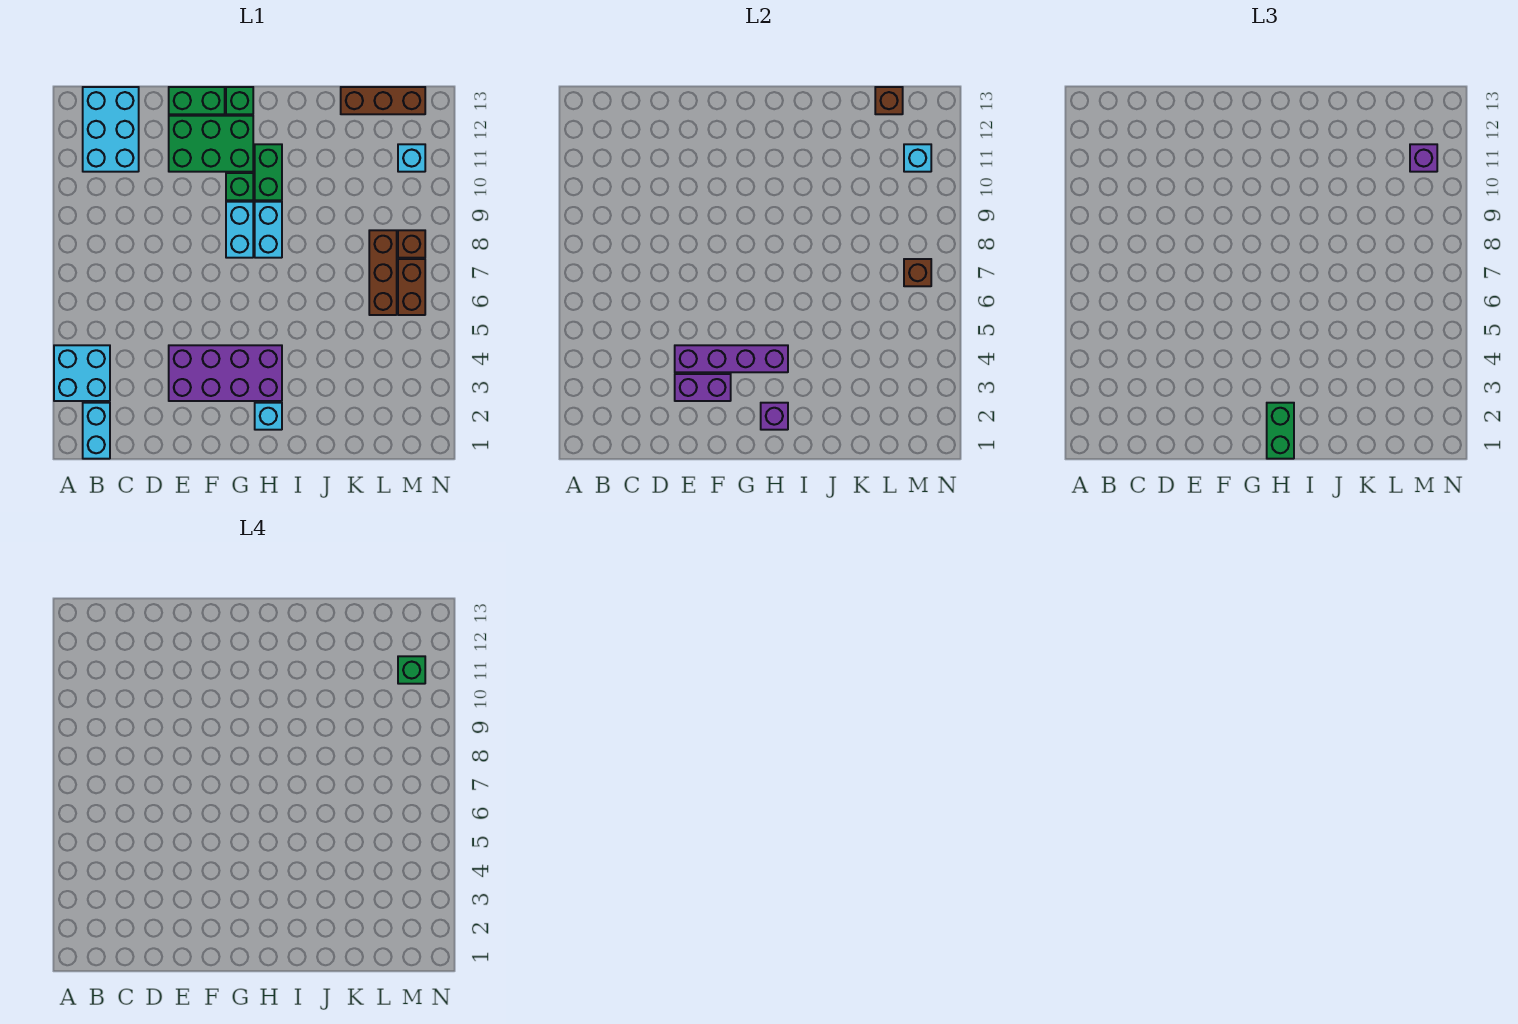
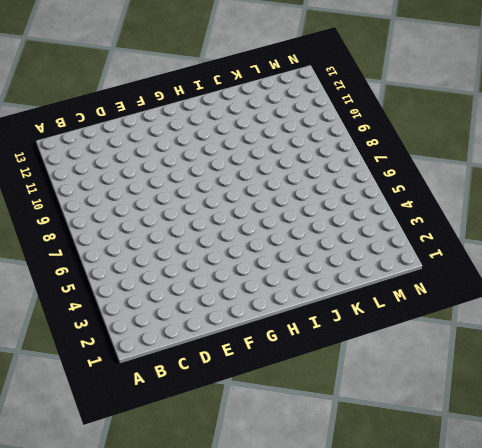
none -> cyan 2x2 brick [54,345,110,401]
none -> cyan 1x2 brick [83,403,110,459]
none -> cyan 2x3 brick [83,87,139,172]

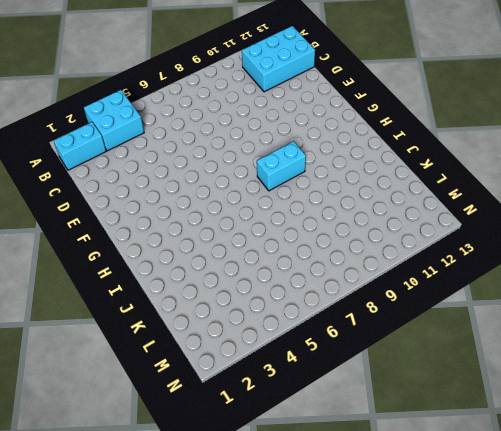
none -> purple 2x4 brick [169,345,282,401]
none -> green 2x3 brick [169,116,253,172]
none -> green 1x2 brick [169,87,225,114]

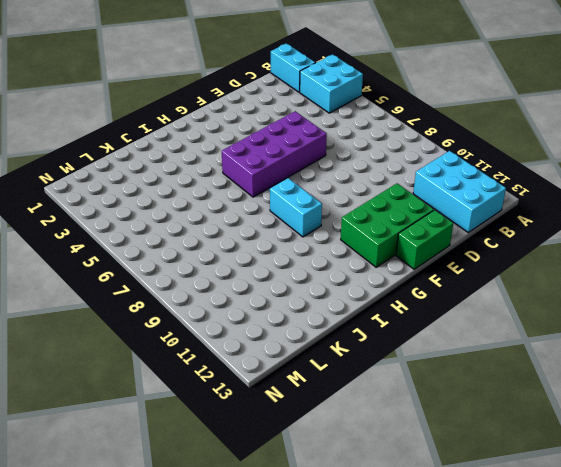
purple 2x4 brick [222,111,327,197] -> purple 2x4 brick moved to [169,345,282,401]
none -> cyan 1x2 brick [226,202,253,258]
none -> green 1x1 brick [226,173,253,200]
none -> green 1x1 brick [226,87,253,114]

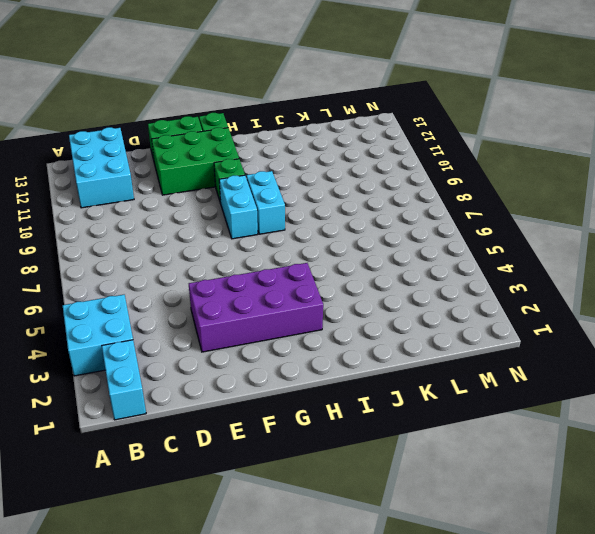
none -> cyan 1x1 brick [255,403,282,430]
none -> green 1x2 brick [255,144,282,200]
none -> brown 1x3 brick [341,87,425,114]

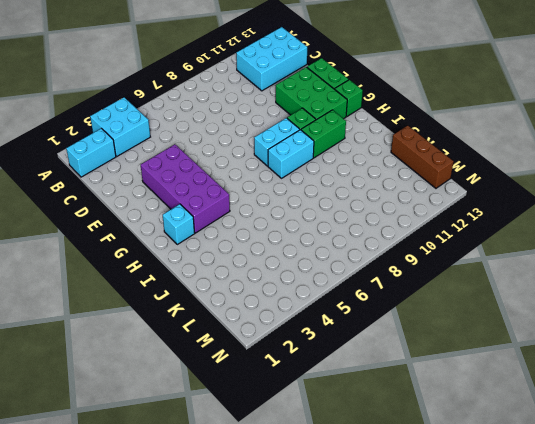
none -> brown 1x3 brick [369,230,397,315]
none -> brown 1x2 brick [398,259,425,315]
none -> brown 1x1 brick [398,230,425,258]

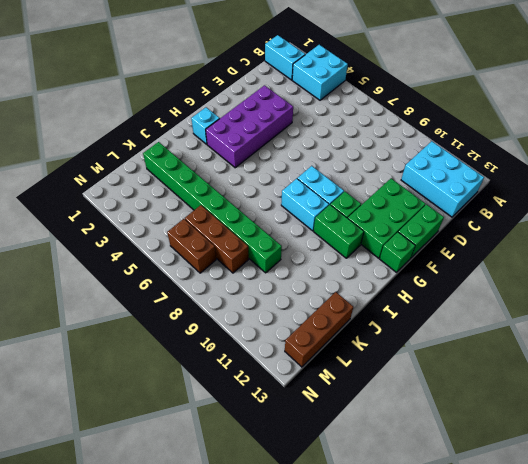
green 1x8 brick [143,142,282,273] -> none
none -> brown 1x1 brick [398,230,425,258]
none -> cyan 1x1 brick [398,144,425,172]
none -> purple 1x2 brick [675,374,731,401]

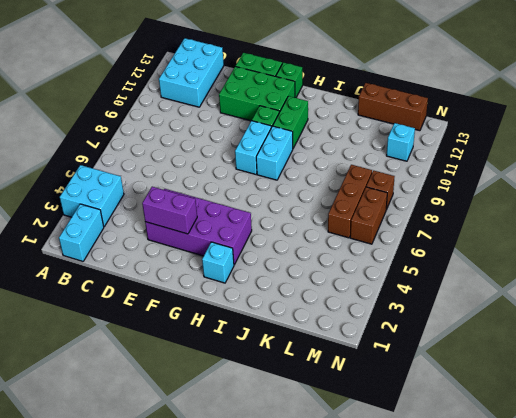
none -> purple 1x4 brick [675,345,788,372]
none -> purple 1x1 brick [761,403,788,430]
none -> brown 1x1 brick [875,87,903,114]

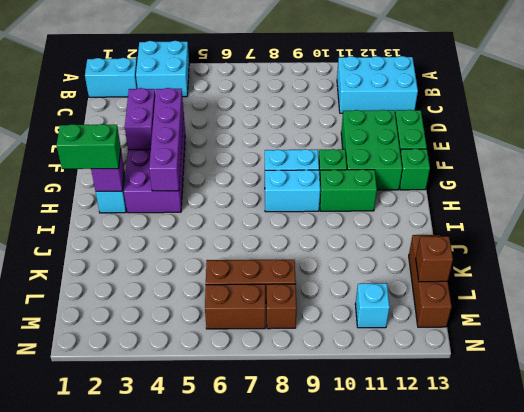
none -> brown 1x1 brick [904,259,931,286]
none -> cyan 1x1 brick [904,144,931,172]
none -> purple 1x1 brick [1410,144,1437,172]

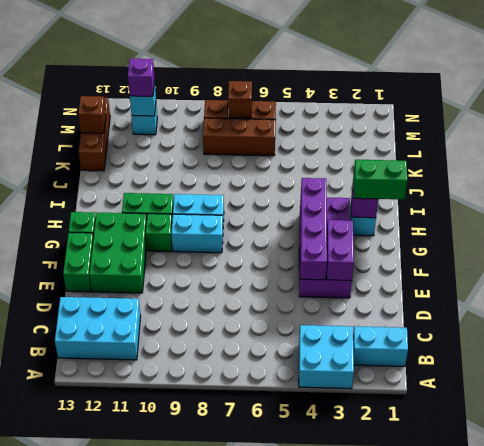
none -> green 1x1 brick [398,656,425,684]

